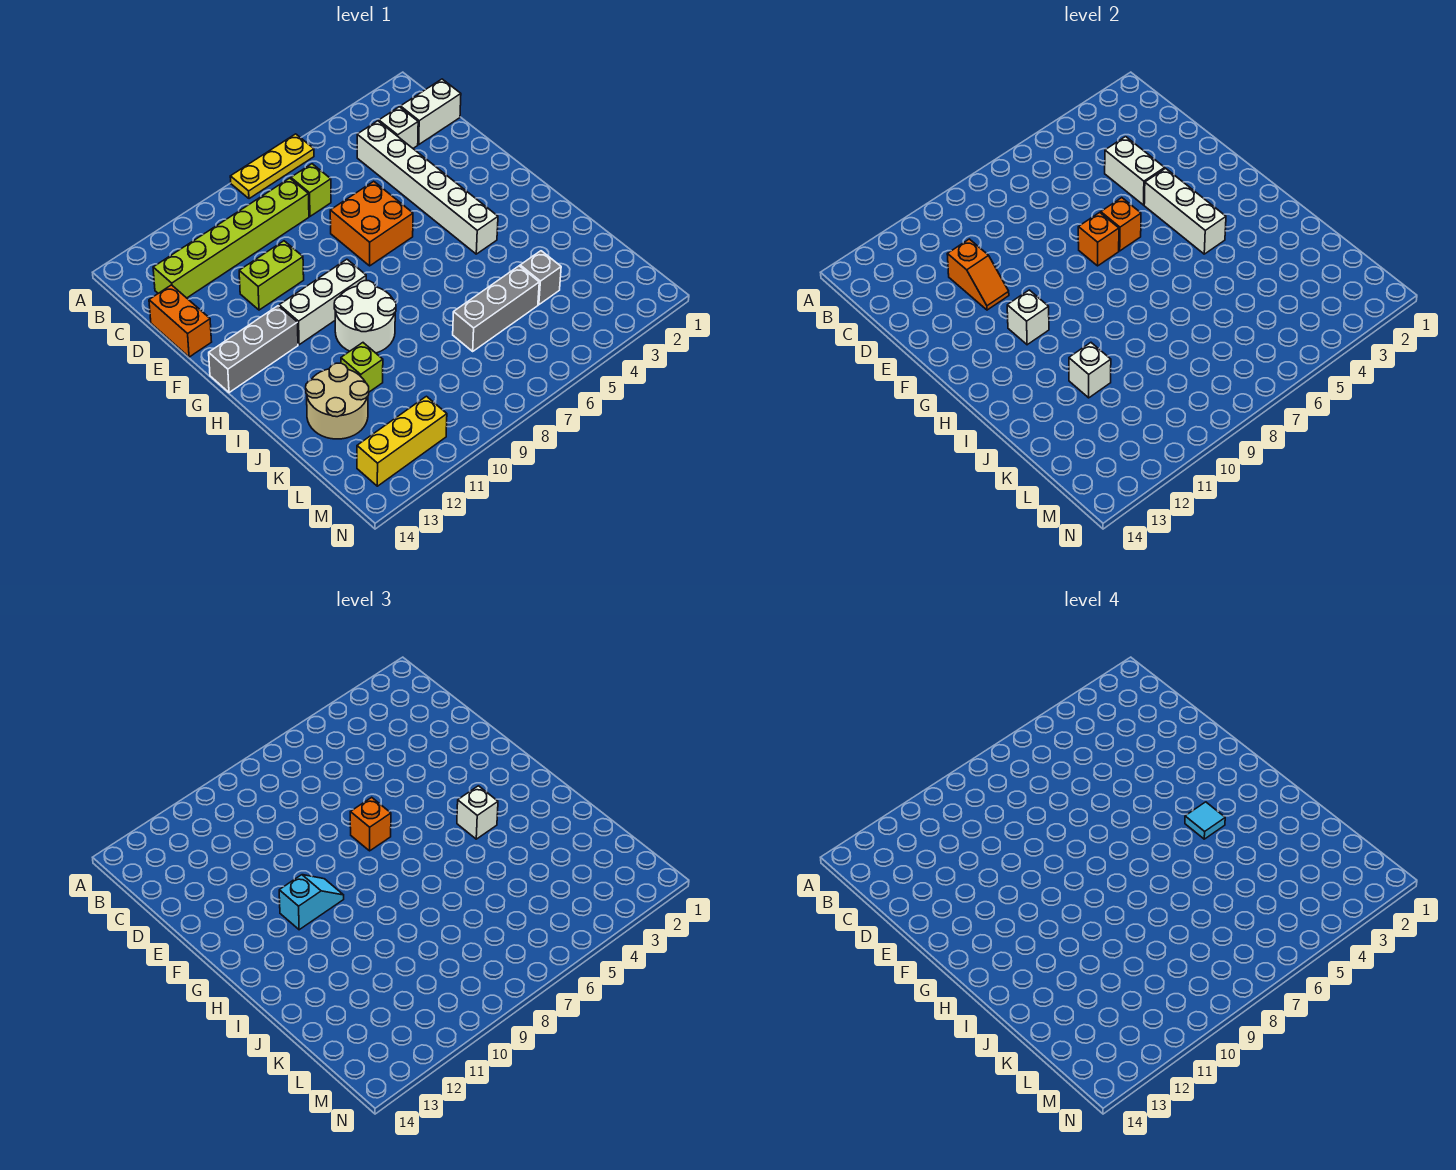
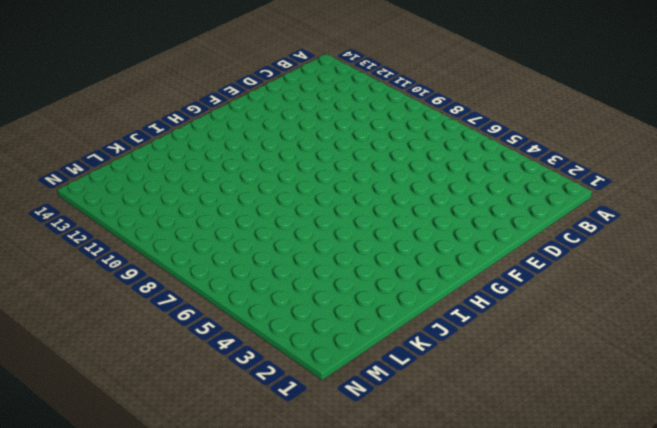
none -> yellow 1x3 plate [230,134,314,199]
none -> white 1x2 brick [400,79,461,144]
none -> white 1x1 brick [379,107,418,148]

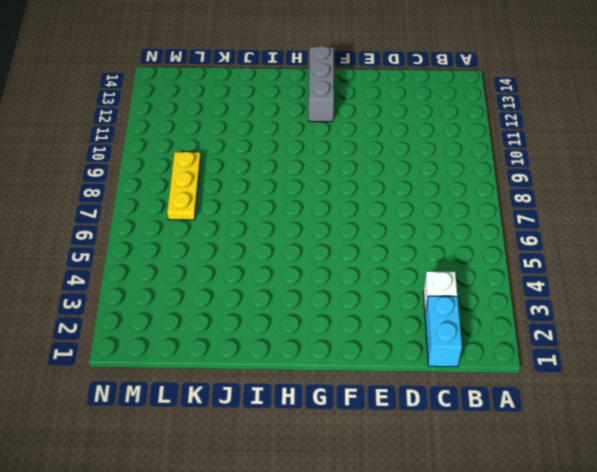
cyan 1x2 brick [425,296,462,367] -> white 1x2 brick [400,79,461,144]
yellow 1x3 plate [167,152,201,220] -> yellow 1x3 plate moved to [230,134,314,199]
none -> white 1x6 brick [357,121,498,254]
none -> lime 1x1 brick [291,164,331,216]
none -> lime 1x6 brick [153,178,309,298]

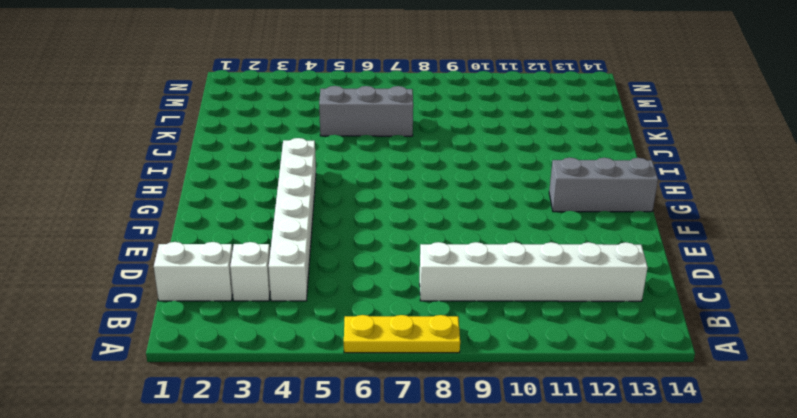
white 1x6 brick [420,242,648,301] -> lime 1x6 brick [153,178,309,298]
none -> lime 1x1 brick [291,164,331,216]
none -> orange 1x2 brick [149,285,212,357]
none -> orange 2x2 brick [330,181,413,266]

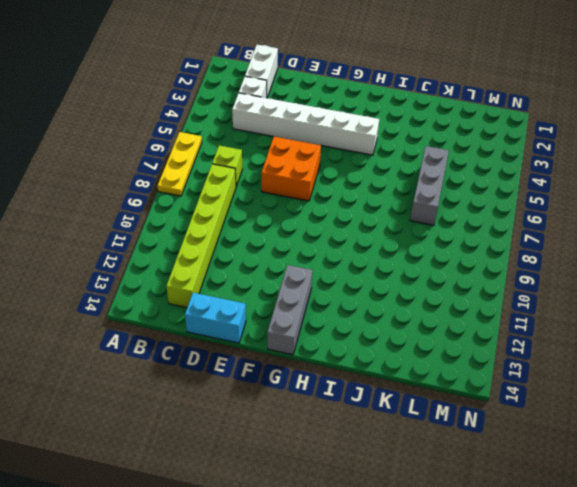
cyan 1x2 brick [185,293,246,343] -> orange 1x2 brick [149,285,212,357]
none -> lime 1x2 brick [239,241,304,310]
none -> white 1x3 brick [279,259,366,345]
none -> white 2x2 round brick [334,281,396,353]

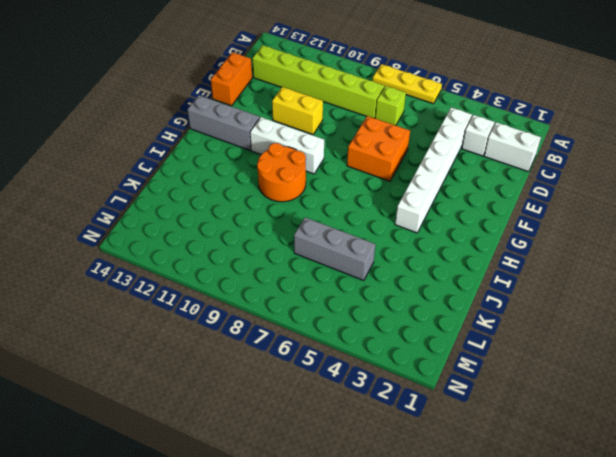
yellow 1x2 brick [272,87,323,134] -> lime 1x2 brick [239,241,304,310]
orange 2x2 round brick [257,143,306,202] -> white 2x2 round brick [334,281,396,353]
none -> lime 1x1 brick [341,343,383,392]
none -> tan 2x2 round brick [306,363,369,439]
none -> grey 1x1 brick [520,251,561,305]

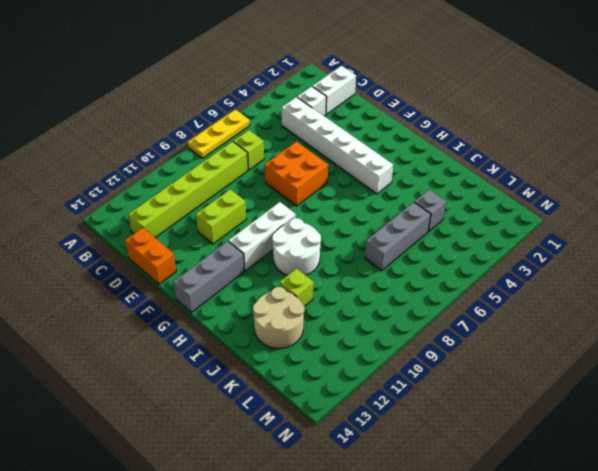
none -> yellow 1x3 brick [357,396,447,486]
none -> white 1x2 brick [1105,137,1165,205]
none -> orange 1x2 slope [947,239,1009,310]

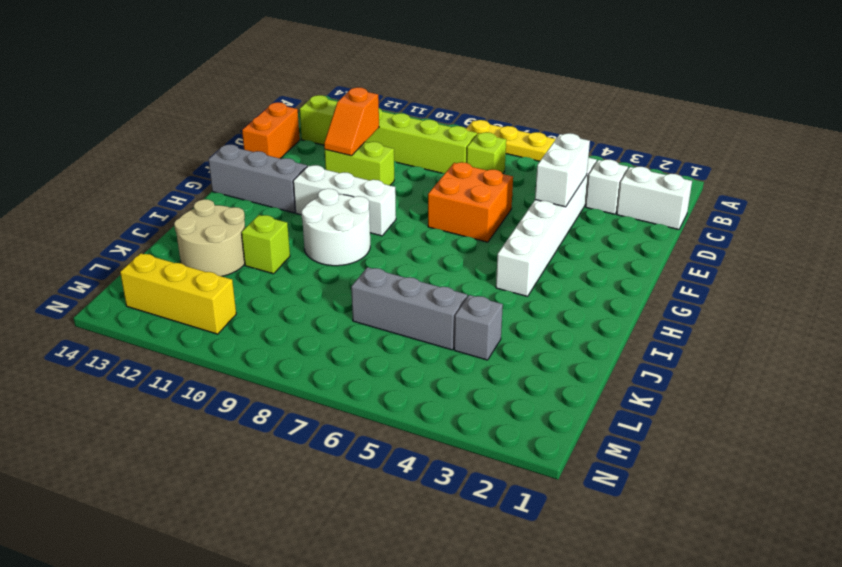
none -> white 1x3 brick [1144,168,1226,254]
none -> orange 1x1 brick [1101,198,1141,251]
none -> orange 1x1 brick [1078,212,1119,266]

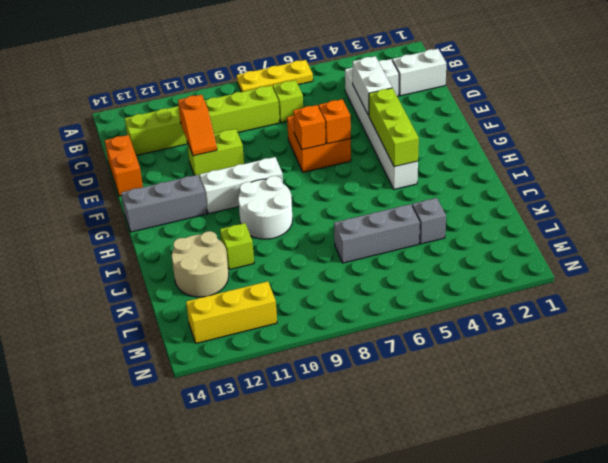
lime 1x3 brick [369,88,419,167] -> white 1x3 brick [1144,168,1226,254]
none -> white 1x1 brick [1007,290,1049,345]
none -> white 1x1 brick [1069,343,1111,398]
none -> orange 1x1 brick [350,797,391,851]

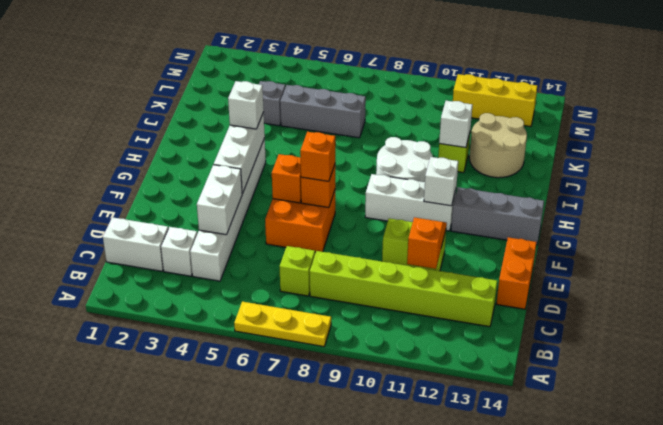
none -> cyan 1x2 slope [279,875,344,930]
none -> cyan 1x1 tile [1185,802,1225,839]

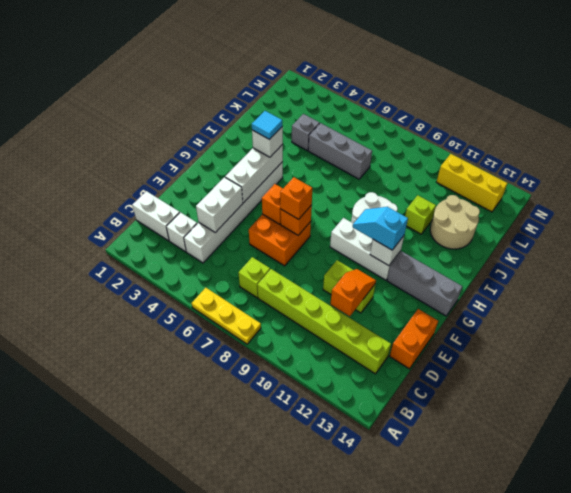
none -> white 1x1 brick [1069,343,1111,398]

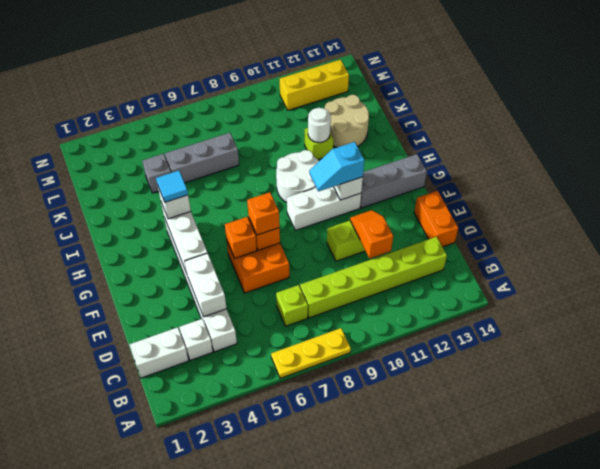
white 1x1 round brick [308,108,331,143] -> white 1x1 brick [1069,343,1111,398]

